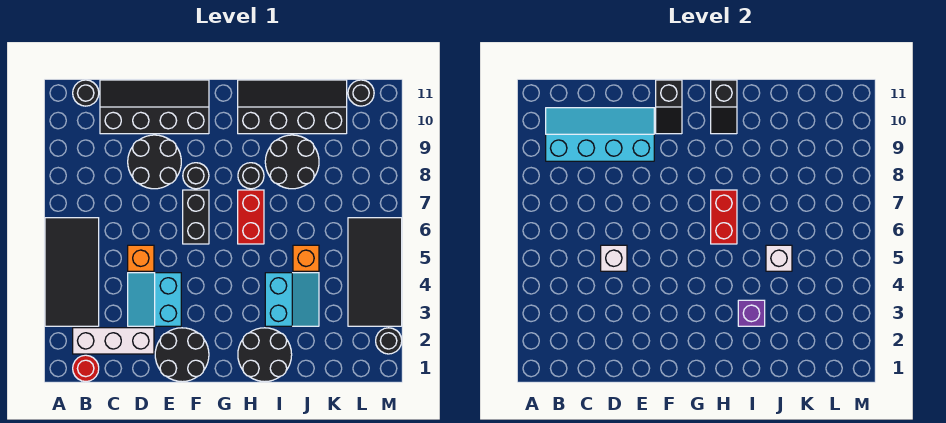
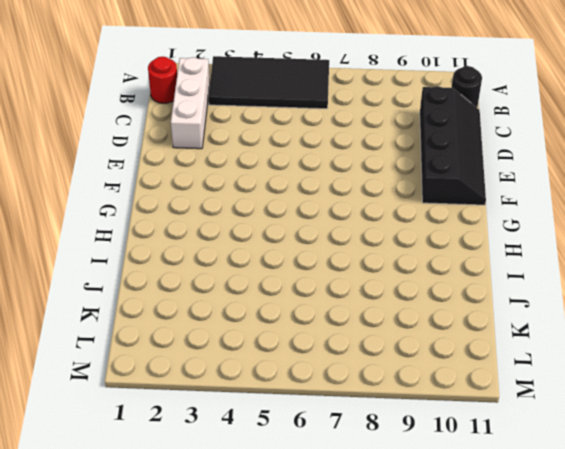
none -> cyan 2x2 slope [128,273,181,326]
none -> orange 1x1 brick [128,245,154,271]
none -> black 2x2 round brick [128,135,181,189]

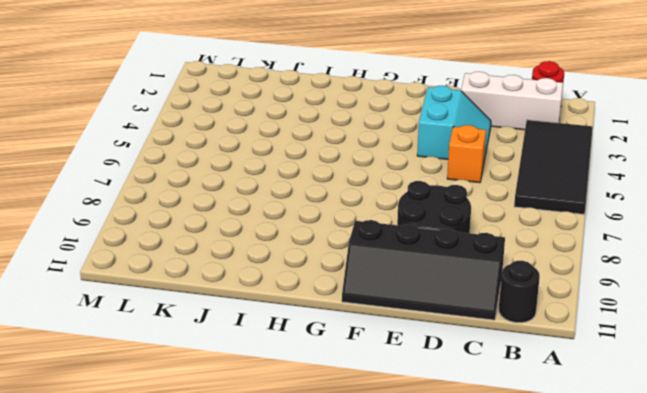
none -> black 2x2 round brick [155,328,209,382]
none -> black 1x2 brick [183,190,209,244]
none -> black 1x1 round brick [183,163,209,189]

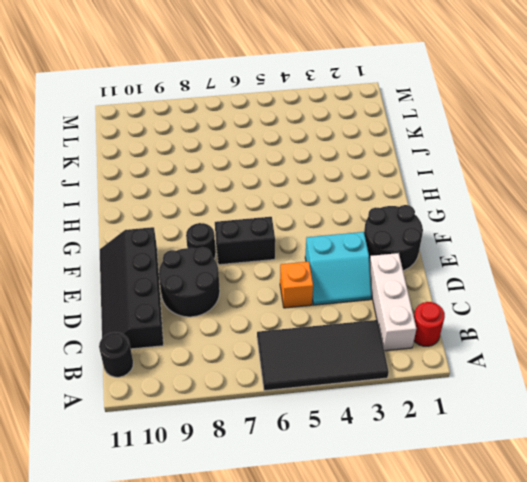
none -> black 2x2 round brick [238,328,292,382]
none -> red 1x2 brick [238,190,264,244]
none -> black 1x1 round brick [238,163,264,189]

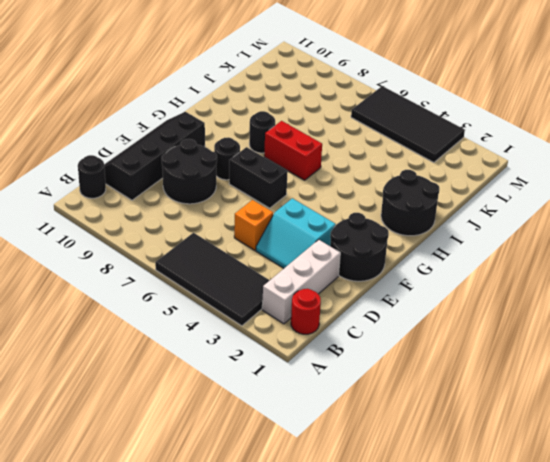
none -> black 2x4 slope [238,80,347,134]
none -> cyan 2x2 slope [265,273,319,326]
none -> black 2x2 round brick [265,135,319,189]

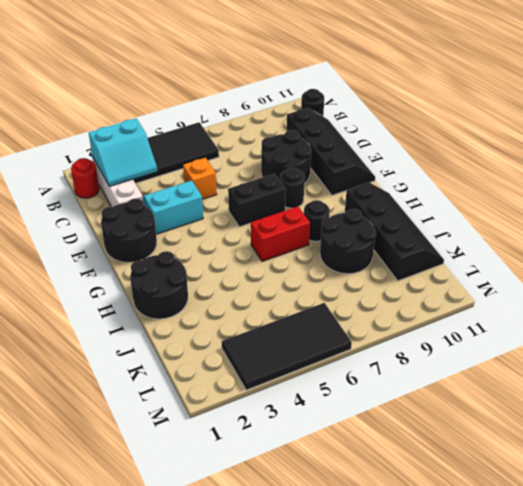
cyan 2x2 slope [89,119,157,186] -> cyan 2x2 slope moved to [265,273,319,326]
none -> orange 1x1 brick [293,245,319,271]
none -> black 1x1 round brick [348,80,374,106]
none -> black 1x1 round brick [376,328,402,354]

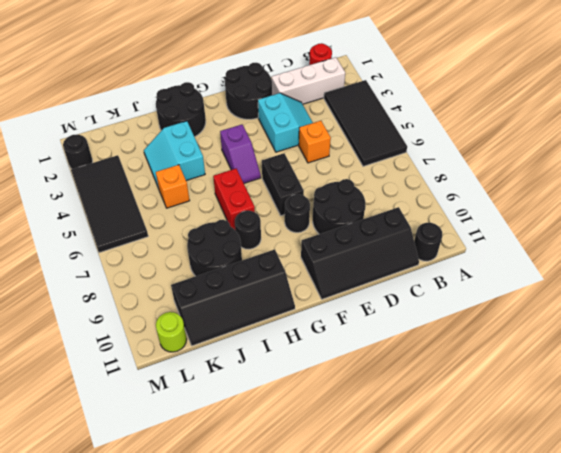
purple 1x2 slope [220,125,261,183] -> none
lime 1x1 round brick [156,312,187,352] -> black 1x1 round brick [348,80,374,106]
none -> cyan 2x4 slope [546,108,654,161]
none -> white 1x1 brick [601,245,627,271]
none -> black 1x2 slope [656,80,682,134]

